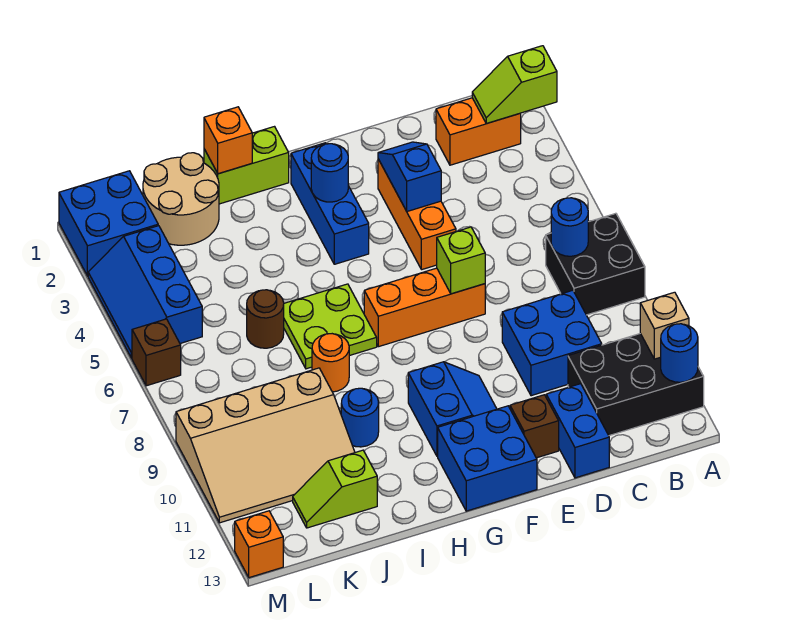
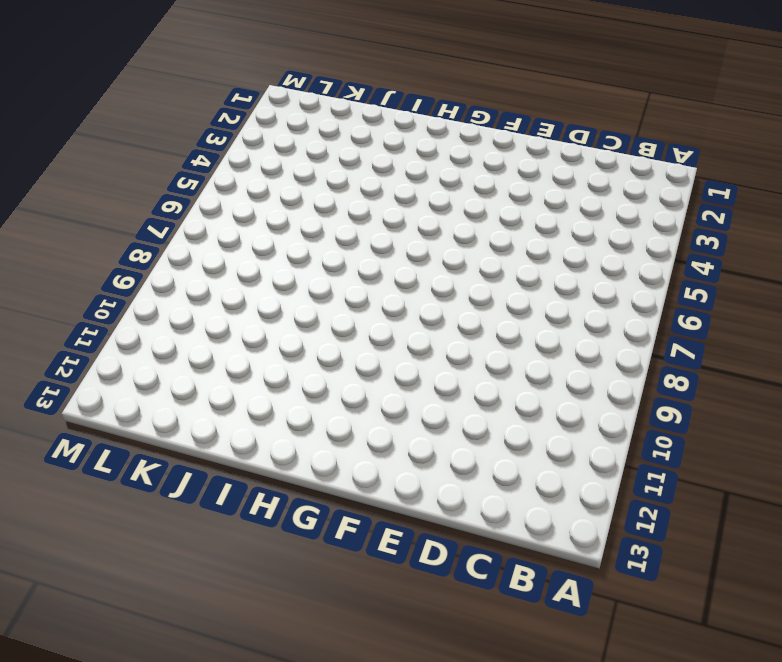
none -> black 2x2 brick [546,213,645,315]
none -> black 2x3 brick [568,334,704,436]
none -> orange 1x2 brick [436,98,521,165]
none -> blue 2x2 brick [502,290,602,396]

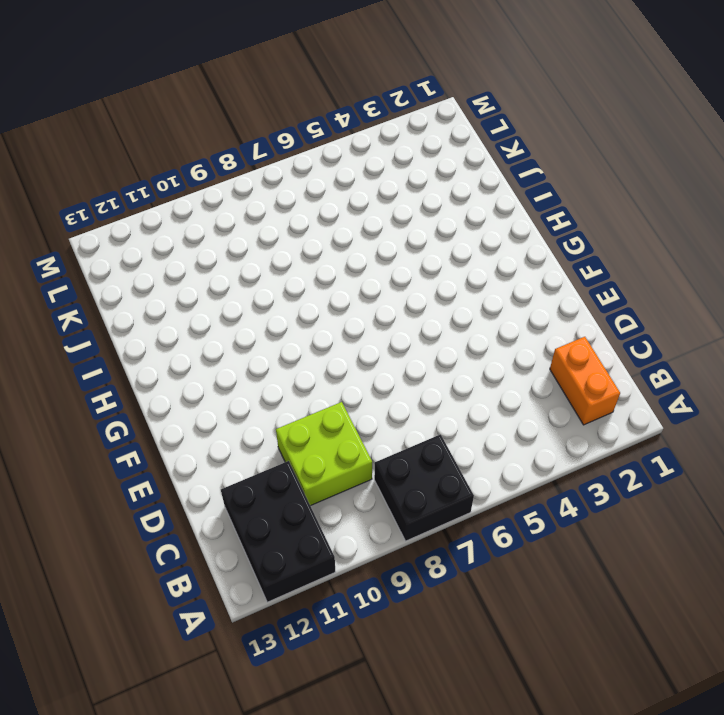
lime 2x2 brick [276,402,372,506] -> blue 2x2 brick [502,290,602,396]
none -> blue 1x2 brick [546,384,609,478]
none -> orange 1x3 brick [378,159,456,270]
none -> orange 1x3 brick [364,268,485,347]
none -> brown 1x1 brick [510,395,559,458]

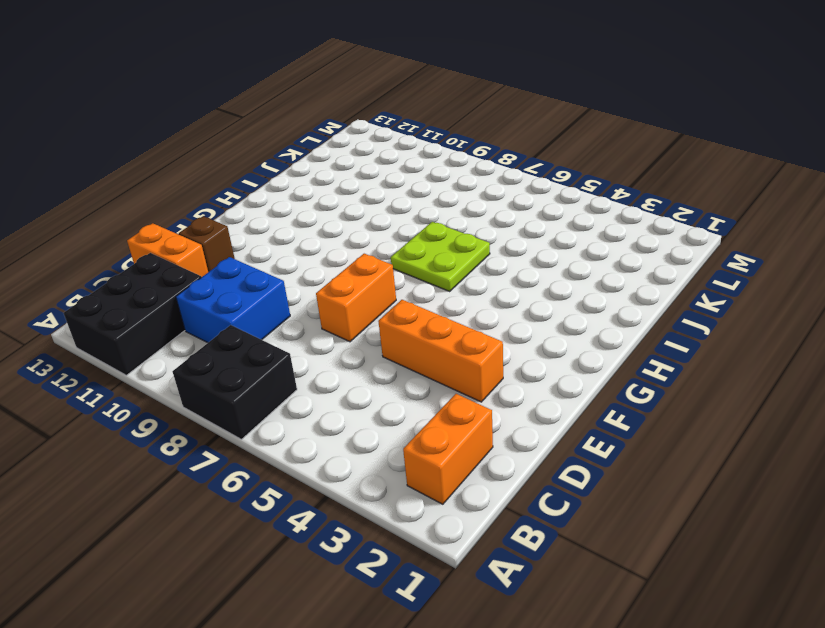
orange 1x2 brick [127,223,208,277] -> blue 1x2 brick [546,384,609,478]
orange 1x2 brick [316,254,396,342] -> orange 1x3 brick [364,268,485,347]
none -> blue 2x2 slope [408,362,497,456]
none -> blue 2x2 brick [438,406,537,511]
none -> blue 1x3 brick [291,143,369,264]
none -> lime 1x2 brick [204,127,289,204]

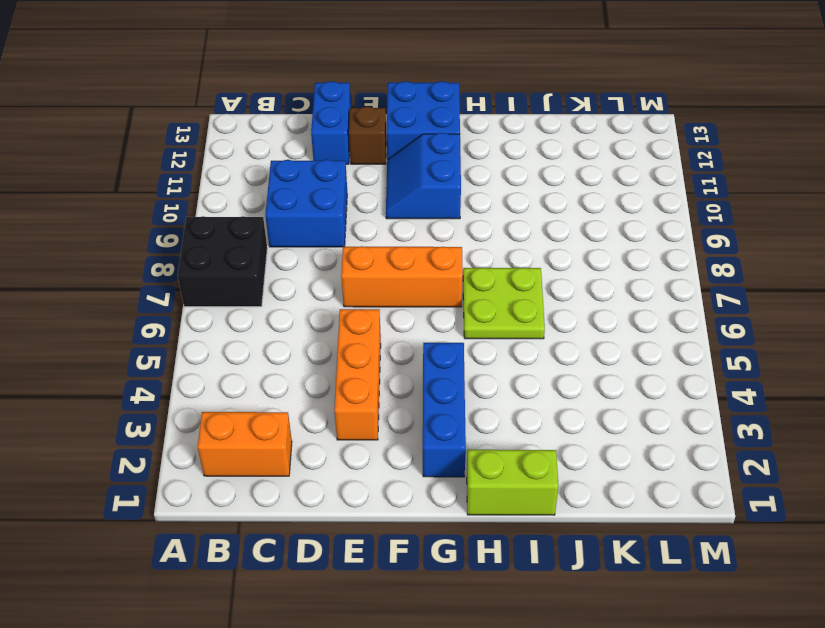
none -> black 2x3 brick [568,334,704,436]
none -> orange 1x1 round brick [312,334,349,392]
none -> blue 1x1 round brick [341,388,379,447]
none -> tan 2x2 round brick [143,153,219,245]

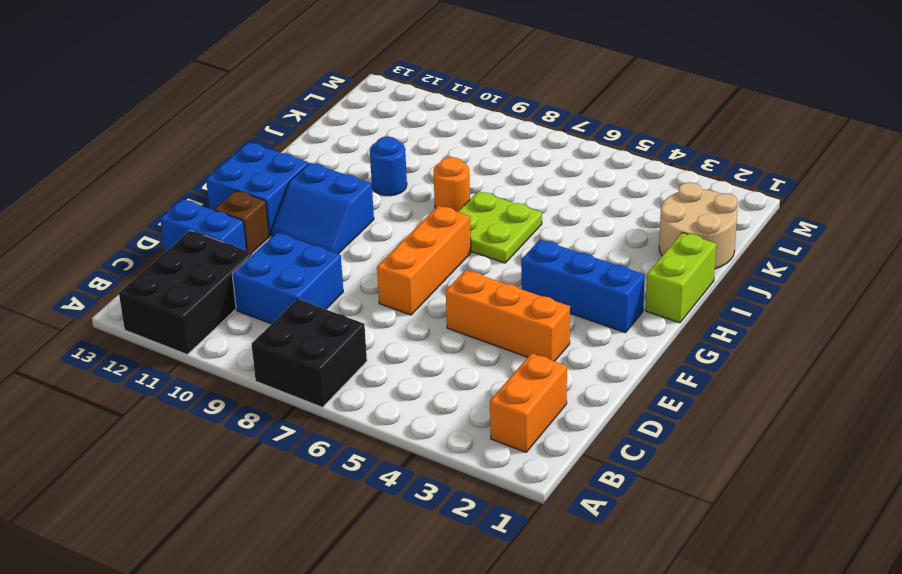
none -> brown 1x1 round brick [247,290,284,348]
none -> tan 3x4 slope [176,368,355,523]
none -> lime 1x2 slope [293,450,377,528]
none -> blue 2x2 brick [59,171,158,276]

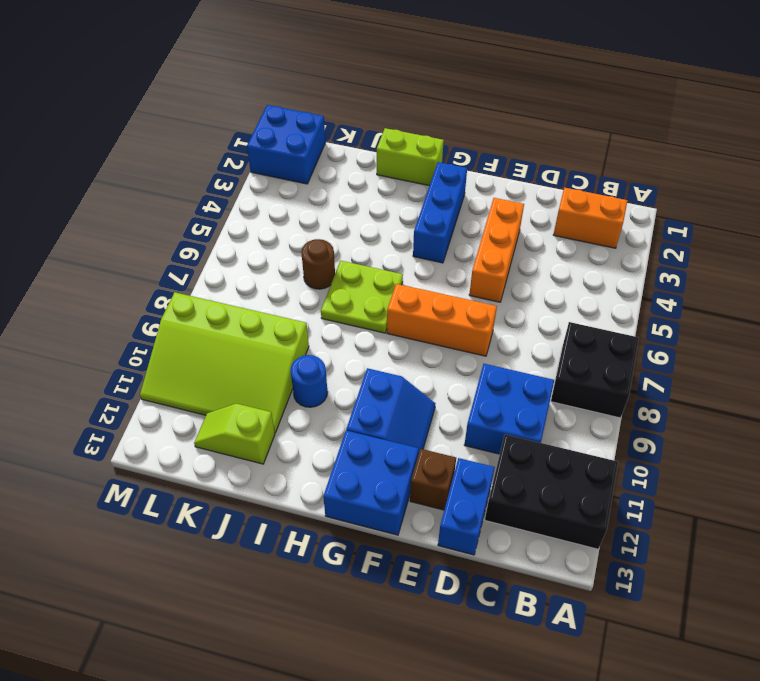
lime 3x4 slope [140,292,309,433] -> tan 3x4 slope [176,368,355,523]
none -> orange 1x1 round brick [312,334,349,392]
none -> tan 2x2 round brick [143,153,219,245]
none -> blue 2x3 slope [88,226,202,358]
none -> brown 1x1 brick [132,319,181,386]

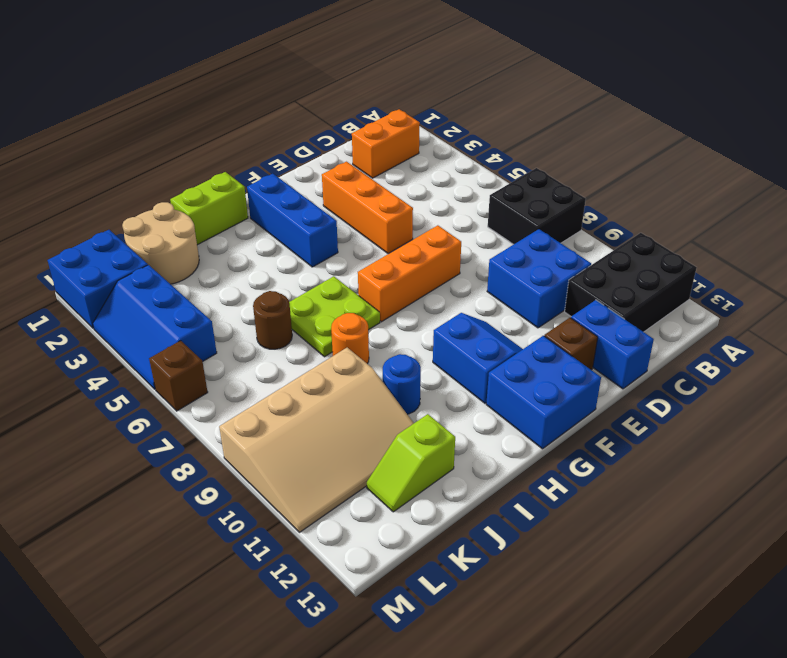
none -> orange 1x1 brick [235,511,283,578]
none -> lime 1x2 slope [472,46,557,124]
none -> tan 1x1 brick [640,292,689,359]
none -> blue 1x1 round brick [661,324,698,382]

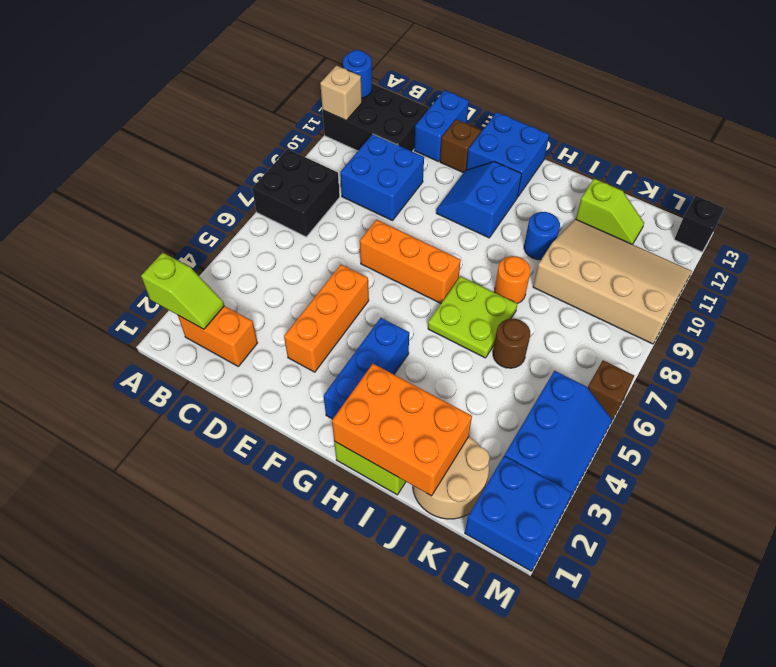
orange 2x3 brick [332,364,472,496] -> orange 1x1 brick [204,107,252,174]
black 1x1 brick [674,196,724,252] -> orange 1x1 brick [235,511,283,578]
none -> blue 1x1 round brick [551,198,588,256]
none -> blue 1x2 slope [378,142,441,211]
none -> lime 1x1 brick [437,227,485,294]
none -> blue 1x1 round brick [311,144,348,202]

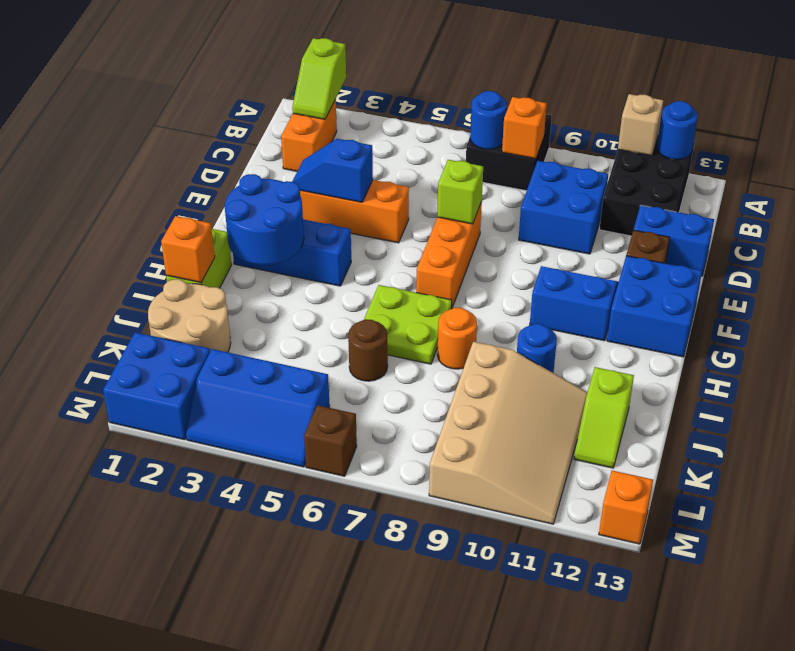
orange 1x1 brick [502,97,547,159] -> none
blue 2x2 round brick [225,174,304,265] -> blue 1x1 round brick [311,144,348,202]

